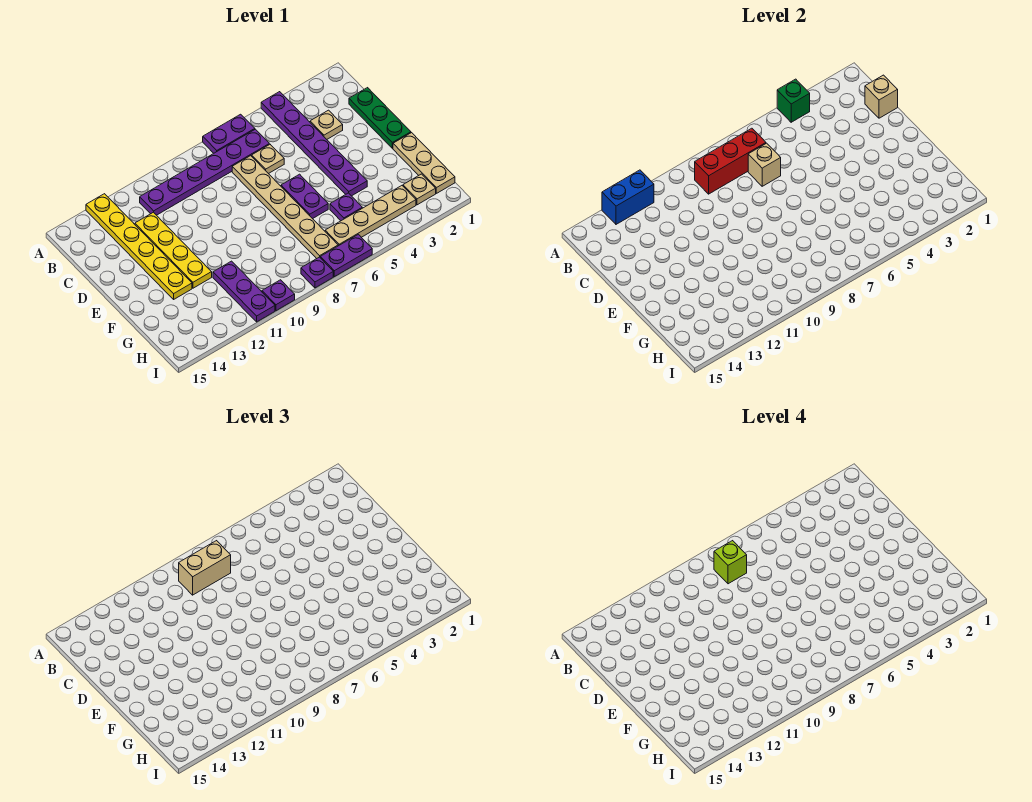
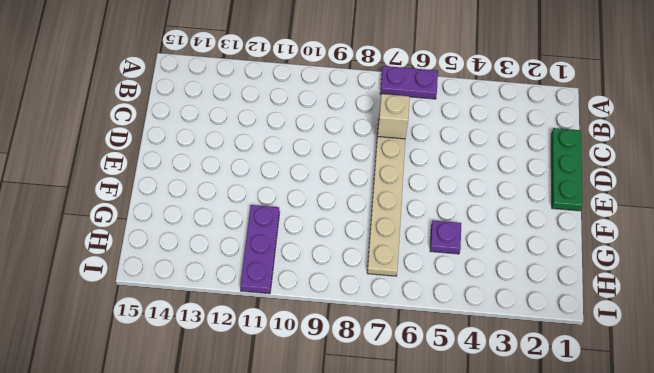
none -> purple 1x6 plate [261,92,367,196]
none -> yellow 1x6 plate [86,194,192,299]
none -> purple 1x6 plate [140,129,269,215]

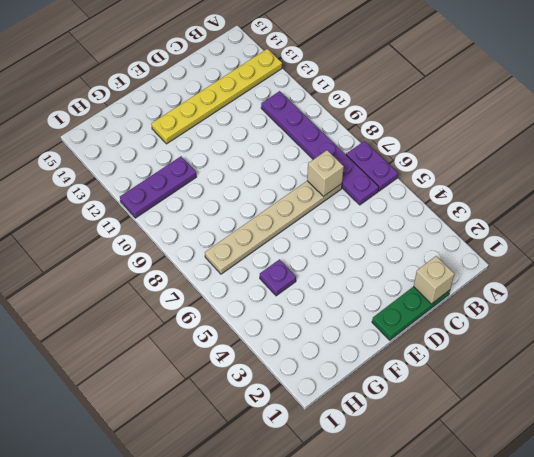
none -> purple 1x6 plate [261,92,367,196]
none -> tan 1x1 plate [310,110,343,139]
none -> tan 1x1 plate [252,144,284,174]

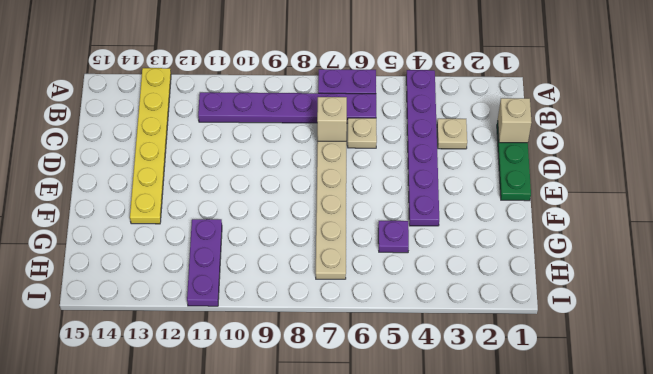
none -> yellow 1x4 plate [135,212,212,288]
none -> purple 1x2 plate [281,174,328,219]
none -> tan 1x3 plate [393,133,455,193]

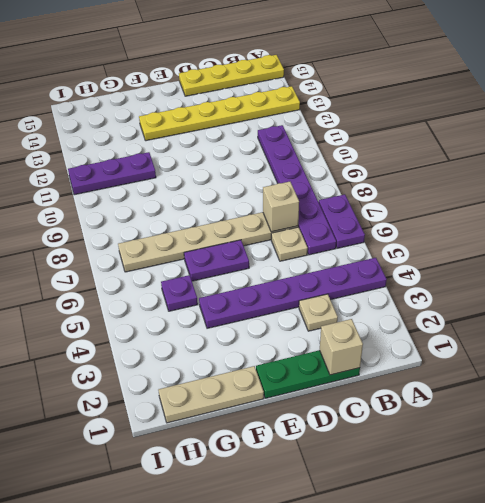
yellow 1x4 plate [179,55,284,96] -> yellow 1x4 plate moved to [135,212,212,288]
none -> tan 1x1 plate [403,174,436,205]
none -> tan 1x4 plate [325,186,416,246]
none -> purple 1x2 plate [320,234,372,277]

